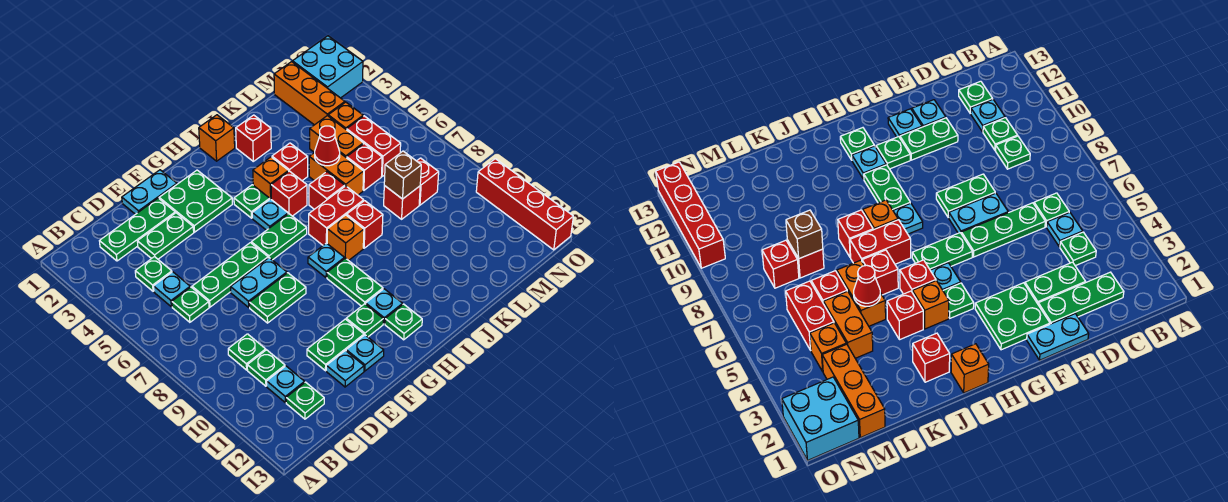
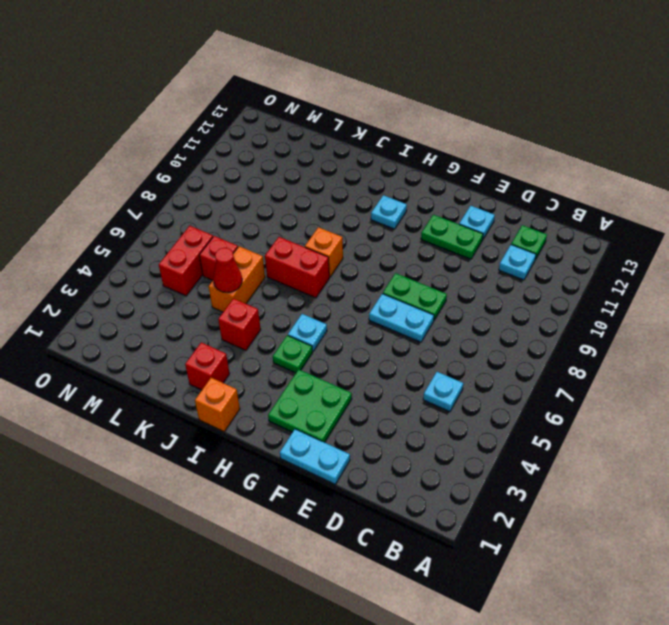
none -> green 1x3 plate [100,198,175,261]
none -> green 1x1 plate [135,257,172,291]
none -> green 1x1 plate [172,287,209,322]
none -> green 1x1 plate [228,334,266,370]

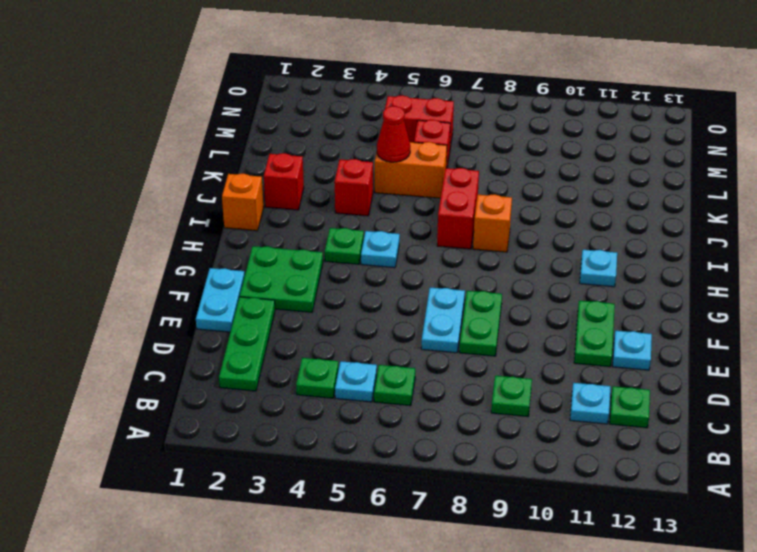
none -> green 1x1 plate [247,350,285,386]
none -> green 1x2 plate [137,213,194,259]
none -> green 1x3 plate [192,243,268,307]
none -> cyan 1x1 plate [346,335,384,371]

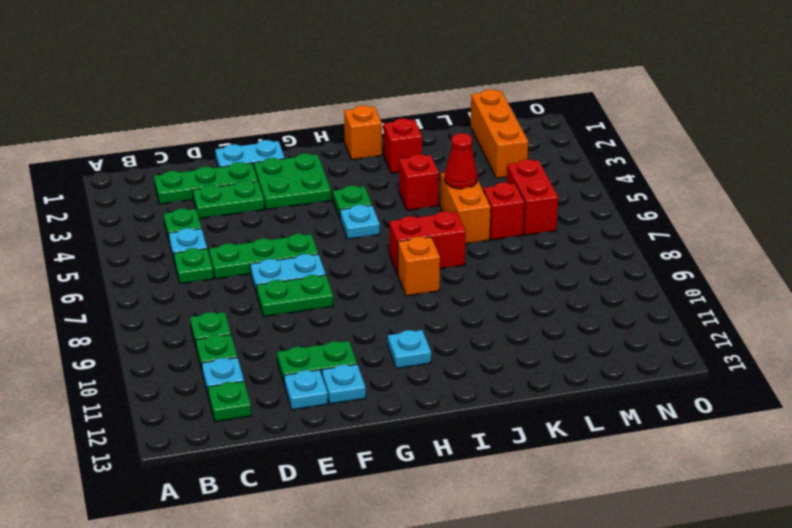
none -> green 1x2 plate [251,214,307,260]
none -> green 1x1 plate [346,304,383,337]
none -> cyan 1x1 plate [308,243,344,278]
none -> green 1x2 plate [327,258,383,306]

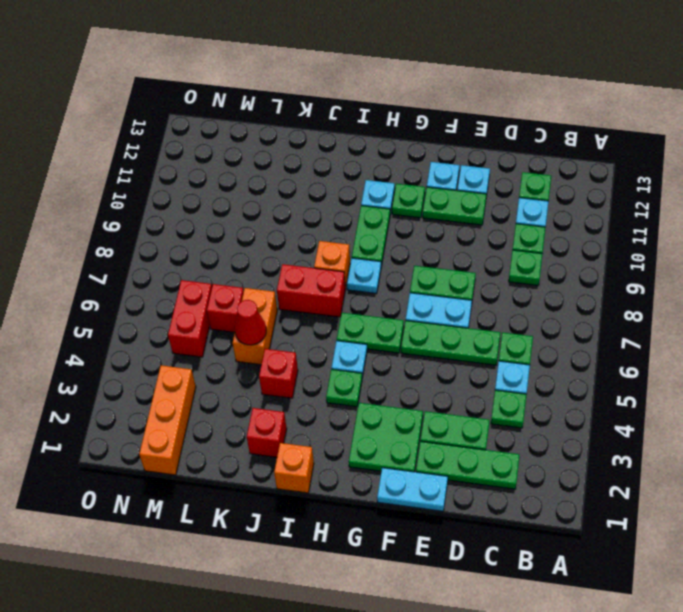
none -> green 1x1 plate [385,304,422,340]
none -> orange 1x1 brick [253,157,289,199]
none -> red 1x1 brick [271,171,307,216]
none -> red 1x1 brick [309,172,345,209]

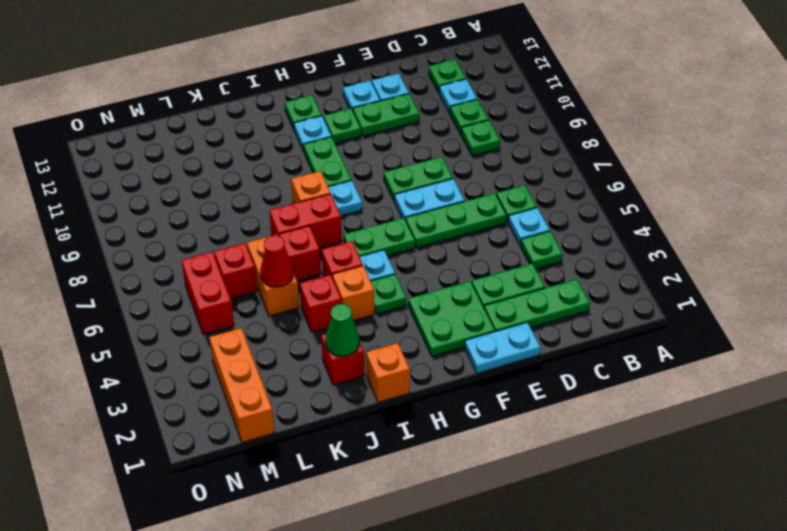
green 1x1 cone [325,304,359,356] -> none
none -> red 1x1 brick [347,201,383,248]
none -> orange 1x2 brick [310,116,363,158]
none -> red 1x1 brick [384,186,420,219]
none -> orange 1x1 brick [328,102,363,130]

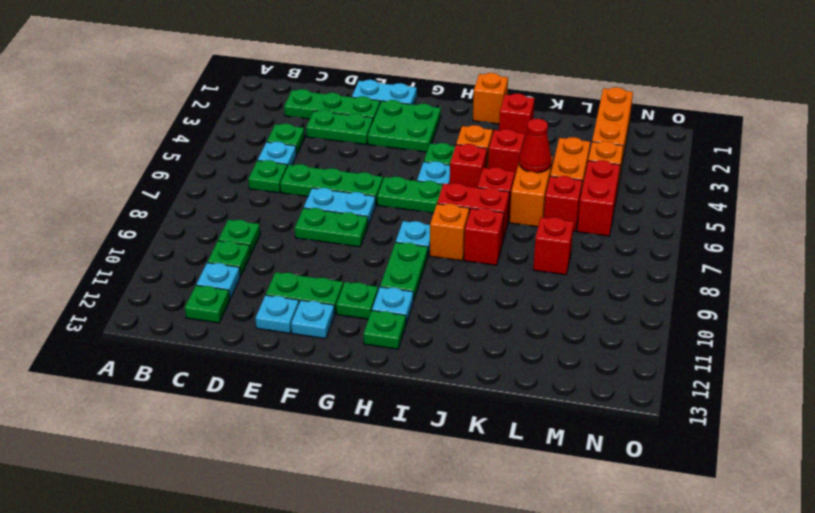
none -> red 1x1 brick [417,158,439,205]
none -> cyan 2x2 brick [293,36,363,98]
none -> red 1x4 brick [476,159,573,250]
none -> brown 1x1 brick [384,151,421,199]

